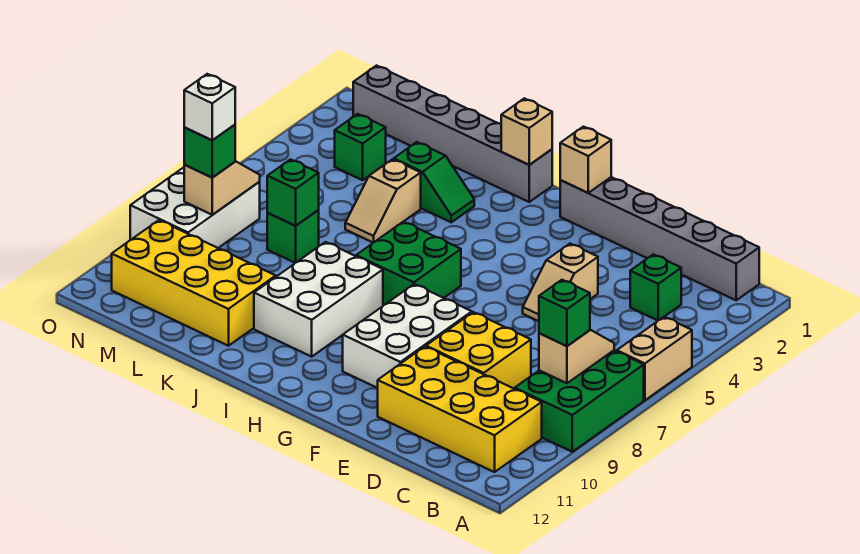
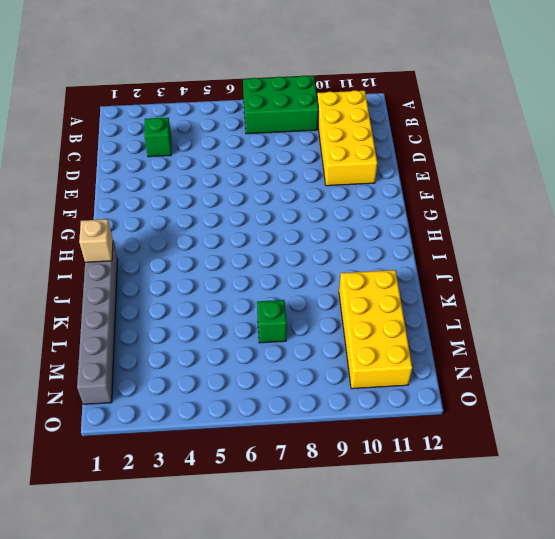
none -> tan 1x2 brick [617,317,692,400]
none -> grey 1x6 brick [560,177,759,300]
none -> yellow 2x2 brick [426,312,531,388]

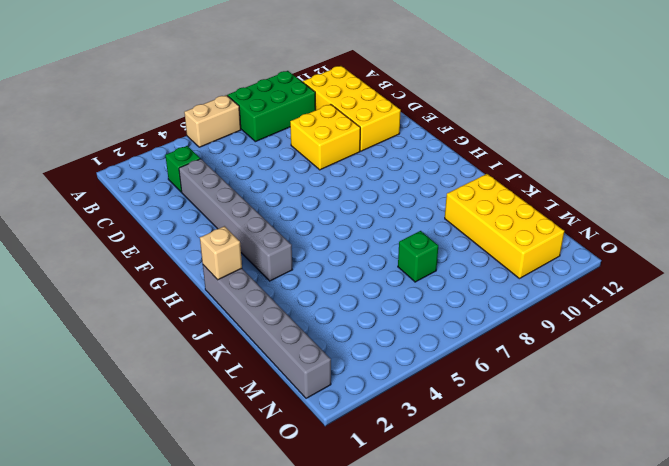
grey 1x6 brick [179,159,293,281] -> grey 1x6 brick moved to [560,177,759,300]
none -> tan 1x2 slope [523,244,598,321]
none -> white 2x3 brick [343,284,472,388]
none -> green 2x2 brick [356,222,461,305]

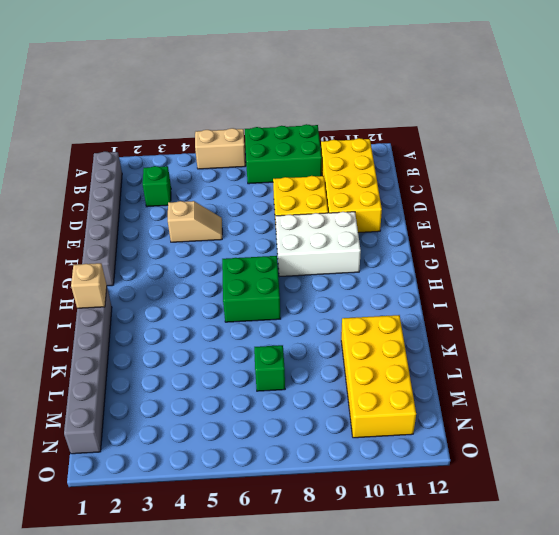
none -> white 2x3 brick [254,242,383,357]
none -> green 1x2 slope [394,142,474,222]
none -> tan 1x2 slope [345,159,421,243]

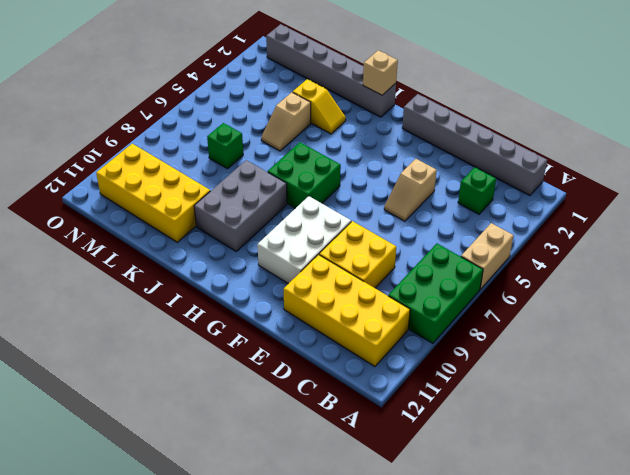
grey 2x3 brick [194,160,287,251] -> white 2x3 brick [254,242,383,357]
yellow 1x2 slope [293,79,346,134] -> green 1x2 slope [394,142,474,222]
none -> green 1x1 brick [335,114,386,180]
none -> white 2x3 brick [130,167,260,248]
none -> tan 1x2 slope [539,330,614,383]

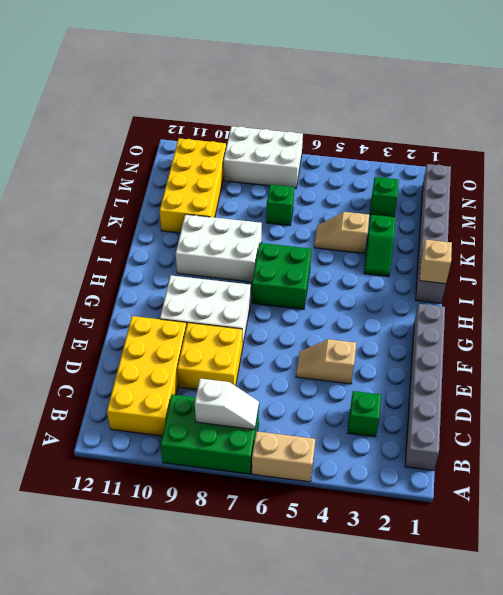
white 1x2 slope [195,379,259,430] -> tan 1x2 slope [539,330,614,383]
none -> tan 1x1 brick [560,127,611,193]
none -> green 1x1 brick [267,159,319,226]
none -> tan 1x2 slope [184,161,260,215]

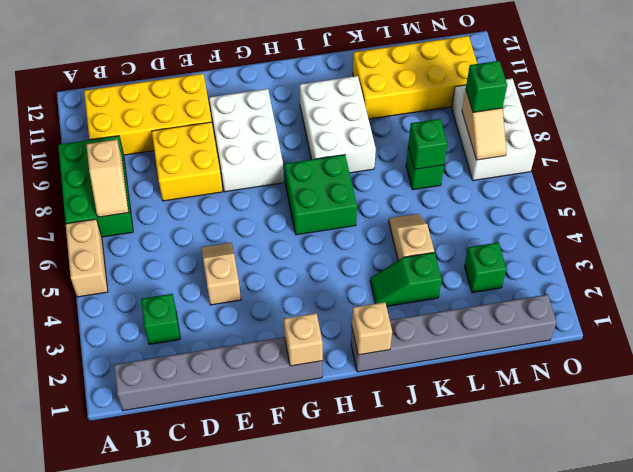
none -> green 1x1 brick [539,280,590,346]
none -> white 1x1 brick [184,74,235,140]

